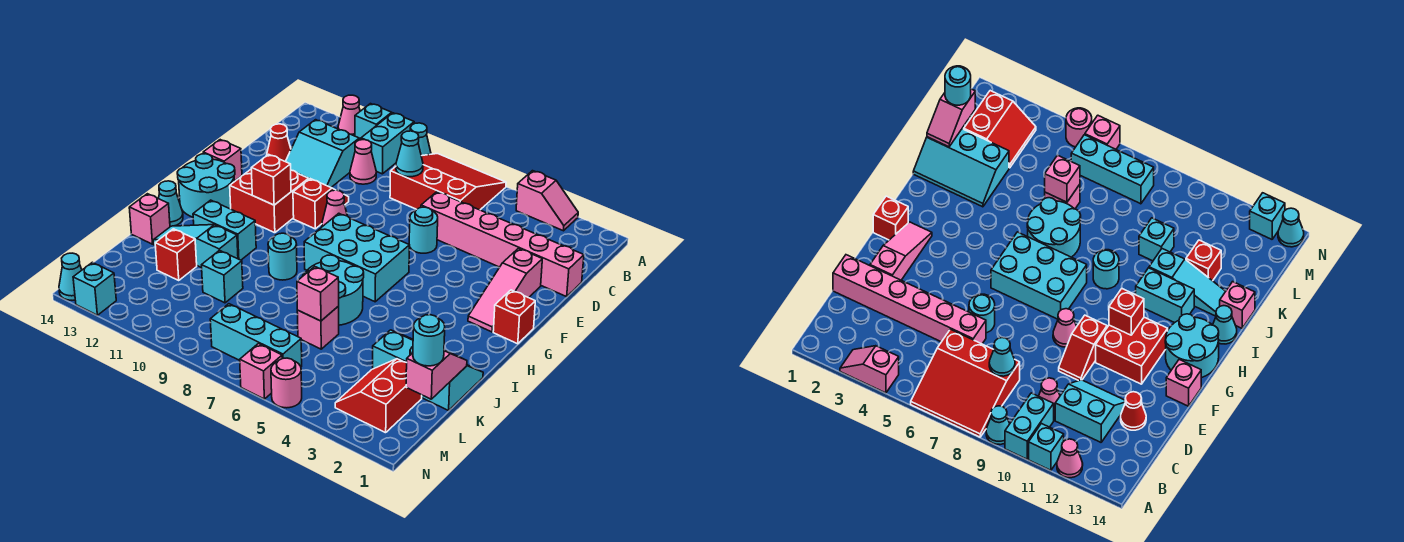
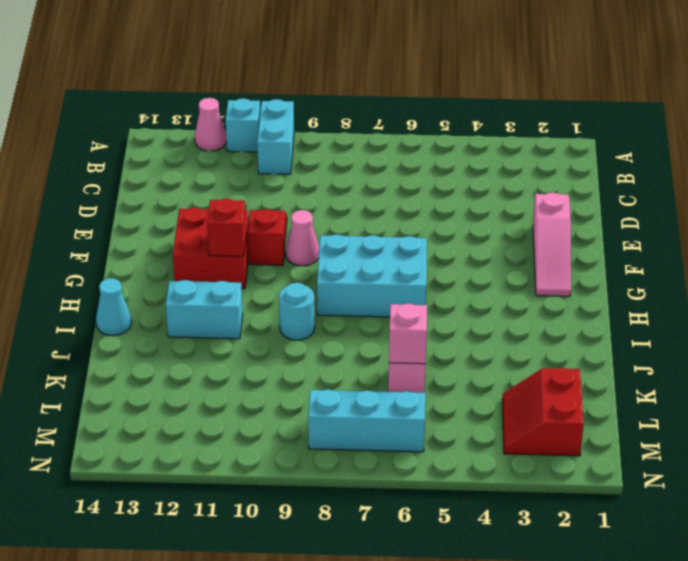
none -> pink 1x2 slope [516,171,578,231]
none -> red 3x3 slope [390,154,506,210]
none -> cyan 1x1 cone [410,123,431,156]
none -> pink 1x1 cone [350,140,376,184]

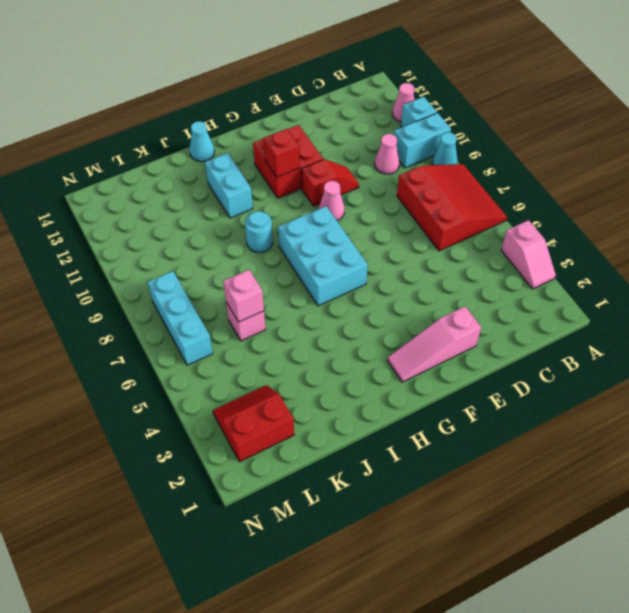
none -> cyan 2x2 slope [286,120,359,187]
none -> pink 1x6 brick [421,192,584,297]
none -> red 1x1 cone [266,124,291,162]
none -> cyan 1x1 round brick [409,207,438,253]

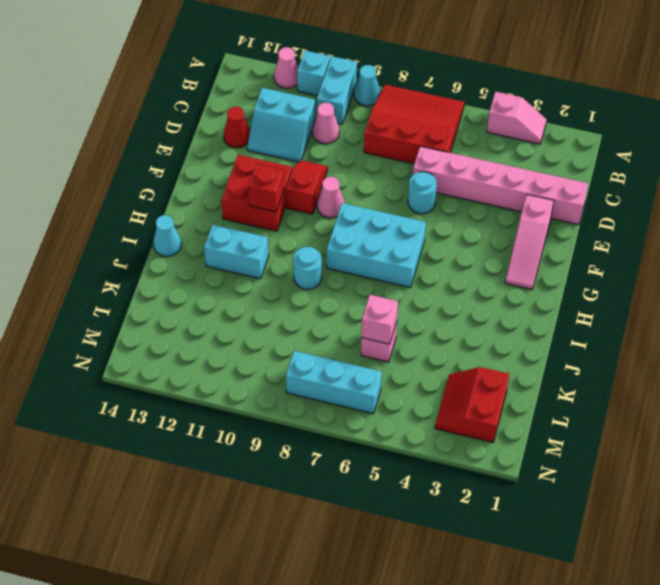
none -> pink 1x1 brick [203,140,242,181]
none -> red 1x1 brick [493,290,535,344]
none -> cyan 2x2 round brick [177,154,235,217]
none -> cyan 2x2 round brick [303,255,364,325]

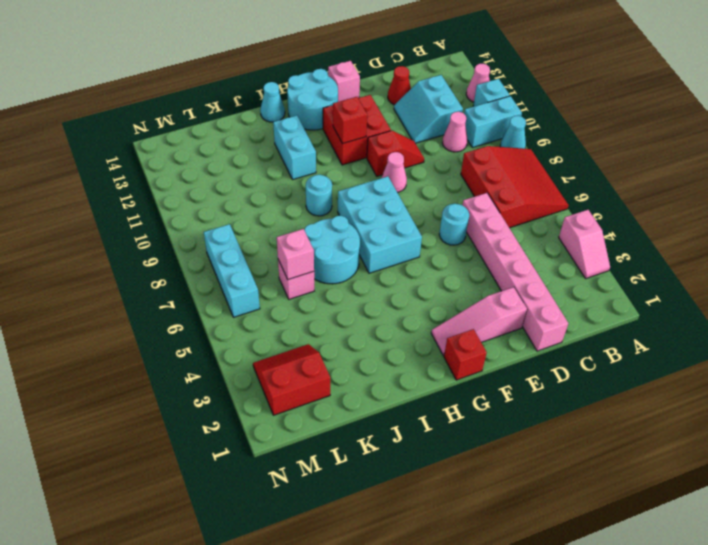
none -> cyan 2x3 slope [373,330,483,410]
none -> cyan 1x3 slope [153,225,238,268]
none -> pink 1x1 brick [129,194,170,244]
none -> cyan 1x1 brick [202,250,243,303]

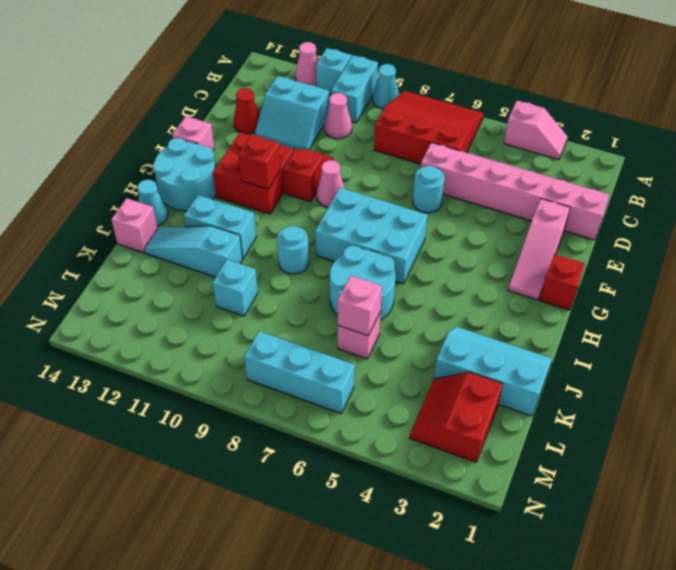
none -> red 1x1 brick [155,229,197,280]
none -> pink 1x1 round brick [271,358,302,408]
none -> pink 1x1 brick [240,344,282,399]
none -> cyan 1x1 brick [73,262,116,315]

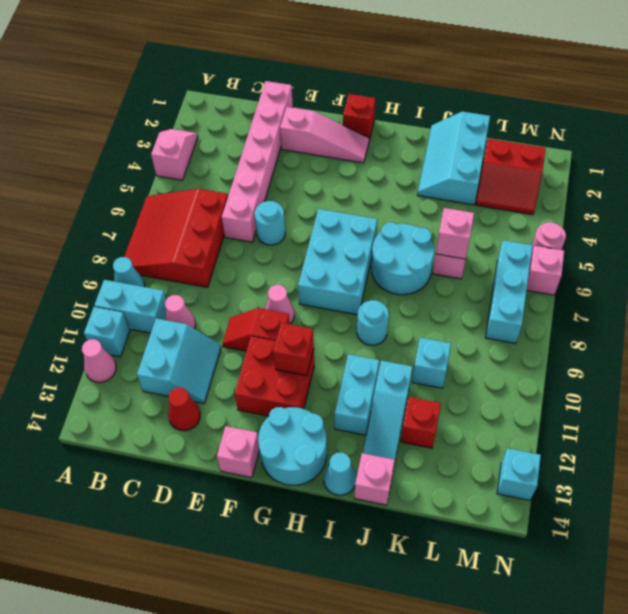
none -> cyan 1x1 cone [59,253,82,300]
none -> cyan 1x1 cone [396,131,423,177]
none -> pink 1x2 slope [406,350,467,399]
none -> cyan 1x1 round brick [413,315,445,366]

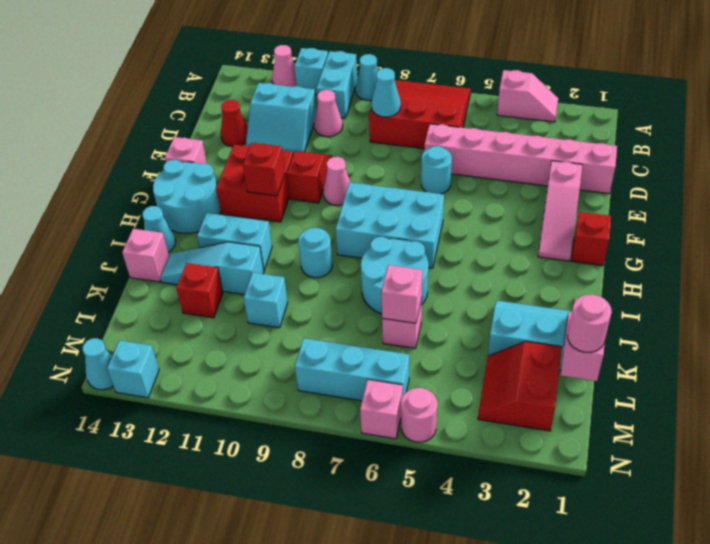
pink 1x1 round brick [567,295,612,352] -> cyan 1x1 round brick [413,315,445,366]

